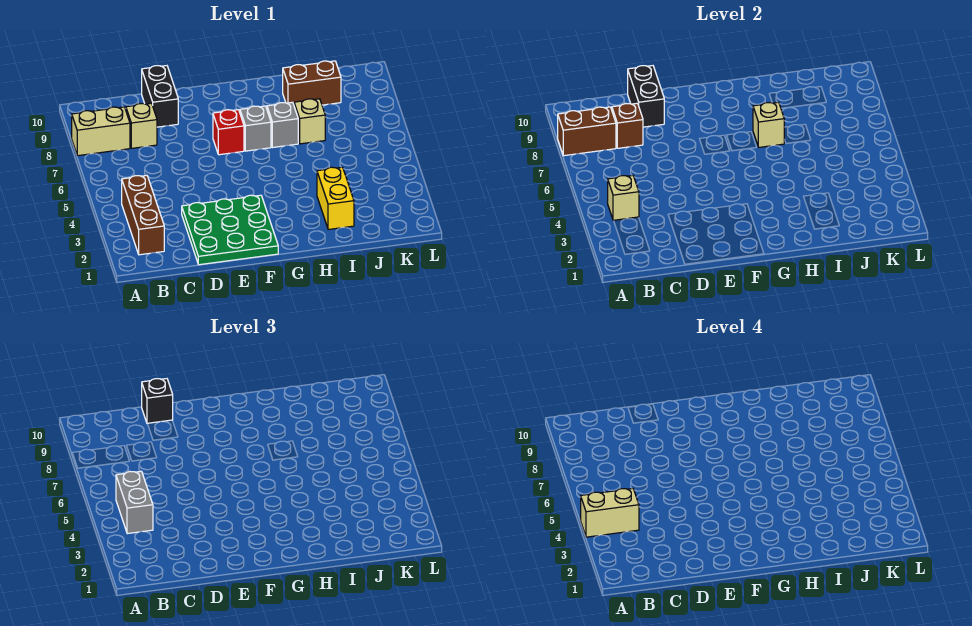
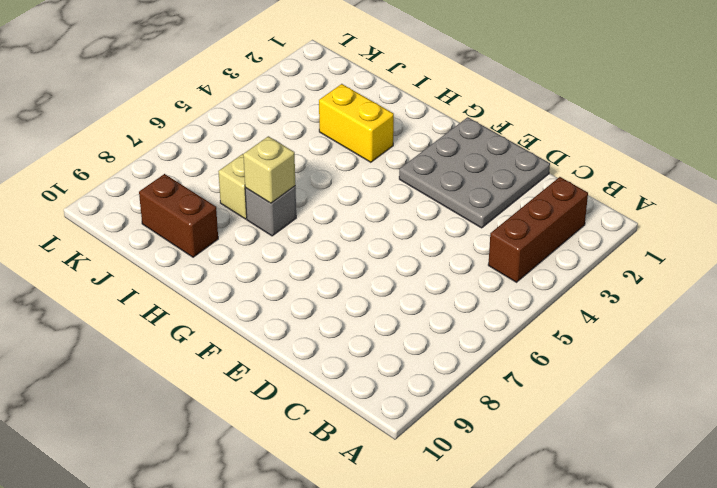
grey 3x3 plate [399,117,550,228] -> green 3x3 plate [182,195,278,265]
yellow 1x2 brick [319,84,394,162] -> yellow 1x2 brick turned to [317,167,354,230]
none -> tan 1x2 brick [72,107,130,156]
none -> tan 1x1 brick [126,103,157,148]
none -> black 1x2 brick [142,66,178,127]

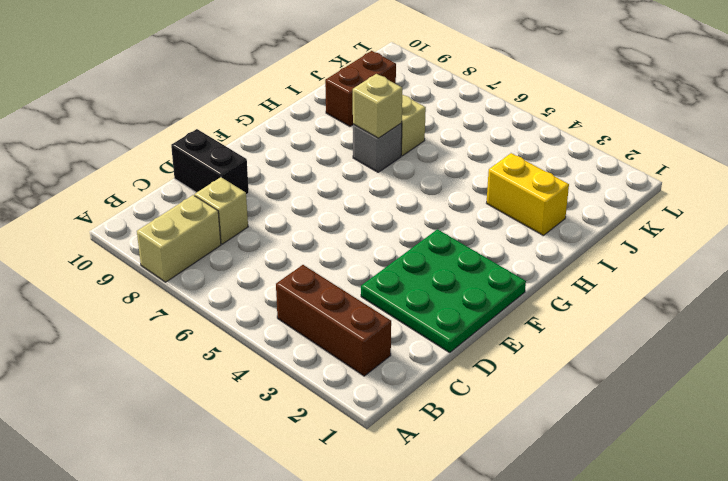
none -> red 1x1 brick [213,110,244,155]
none -> grey 1x1 brick [240,106,271,151]
none -> brown 1x2 brick [558,107,616,156]

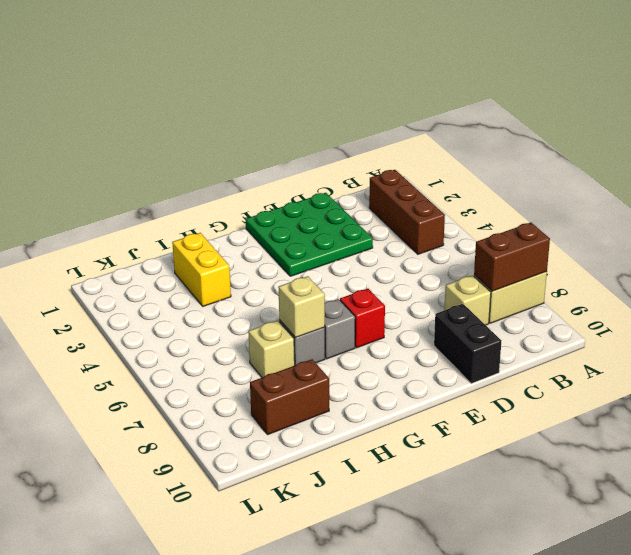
none -> tan 1x1 brick [608,176,639,221]
none -> brown 1x1 brick [612,103,643,148]
none -> black 1x2 brick [628,66,664,127]

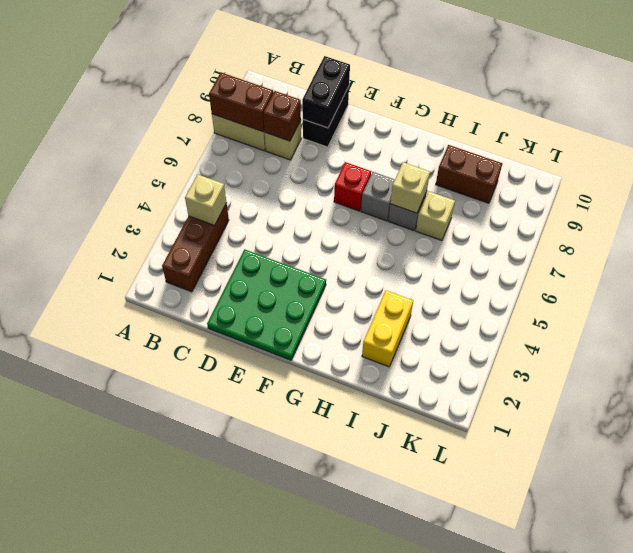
none -> grey 1x2 brick [116,471,153,534]
none -> black 1x1 brick [142,379,173,424]
none -> tan 1x2 brick [581,489,639,537]

